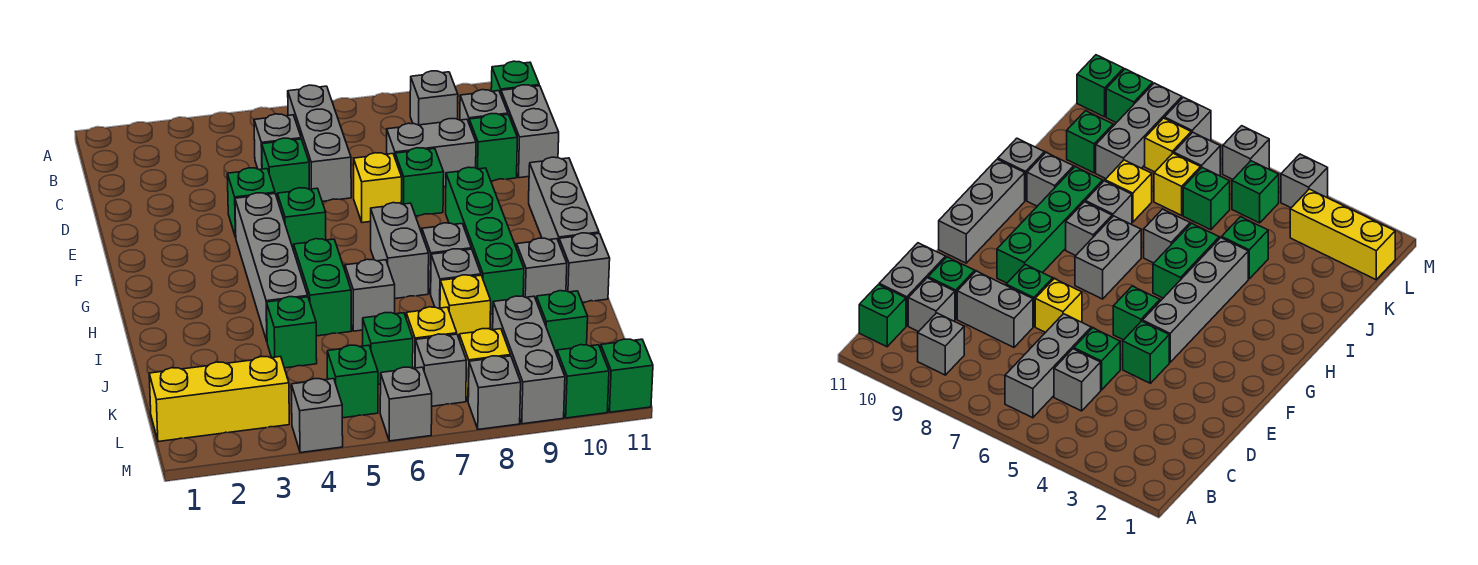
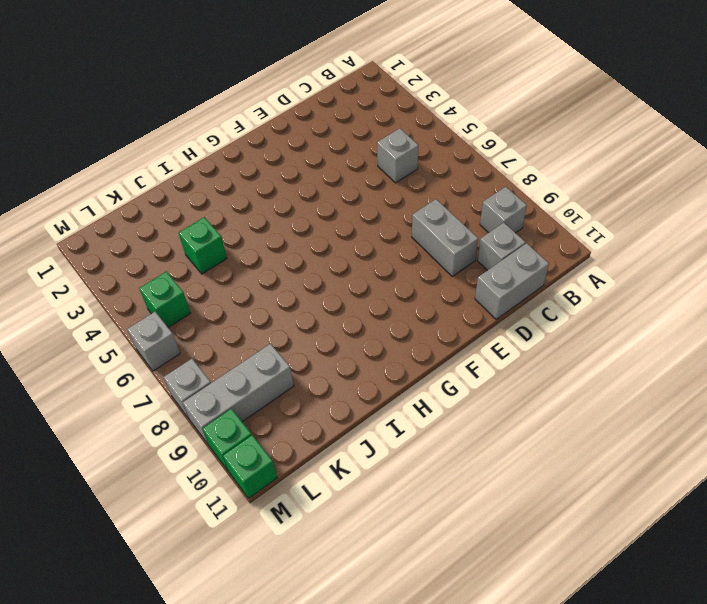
none -> grey 1x3 brick [288,85,351,202]
none -> green 1x1 brick [491,61,539,94]
none -> green 1x1 brick [262,138,309,200]
none -> green 1x1 brick [469,114,517,181]

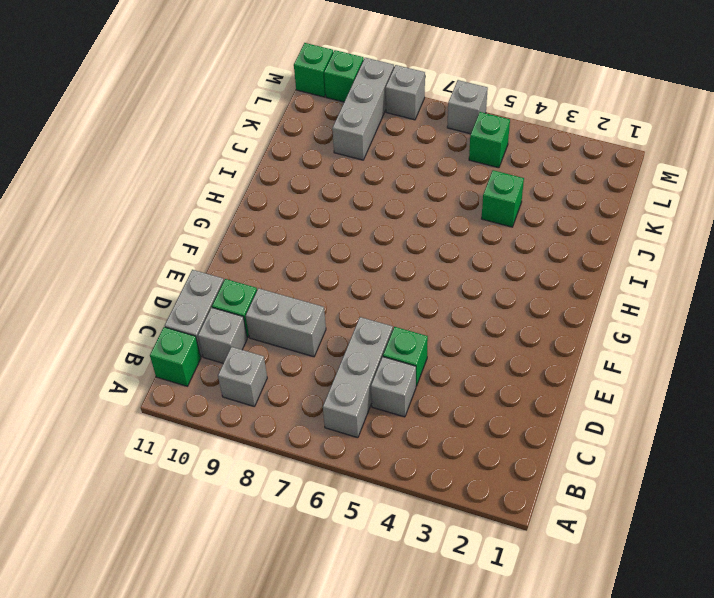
none -> green 1x1 brick [227,168,275,238]
none -> yellow 1x1 brick [354,153,402,223]
none -> green 1x1 brick [395,148,444,216]
none -> grey 1x4 brick [235,193,308,341]

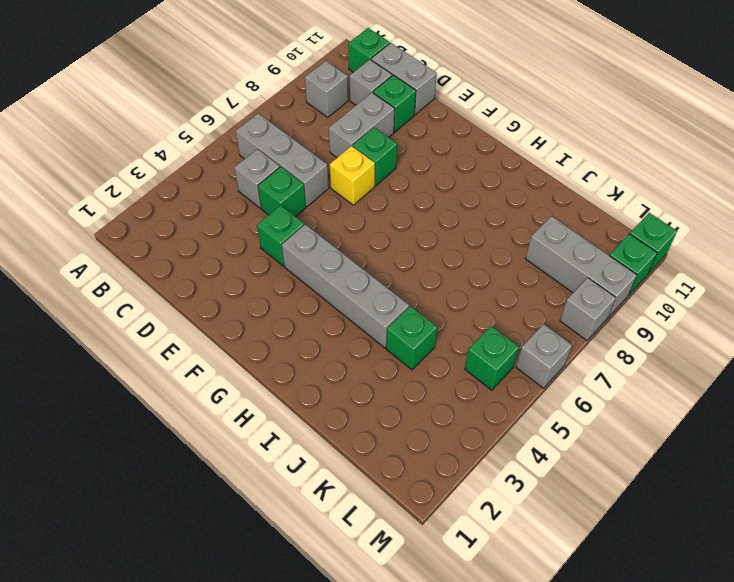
none -> green 1x1 brick [277,188,326,250]
none -> green 1x4 brick [446,167,524,314]
none -> grey 1x3 brick [529,157,599,242]
none -> grey 1x2 brick [371,203,429,299]

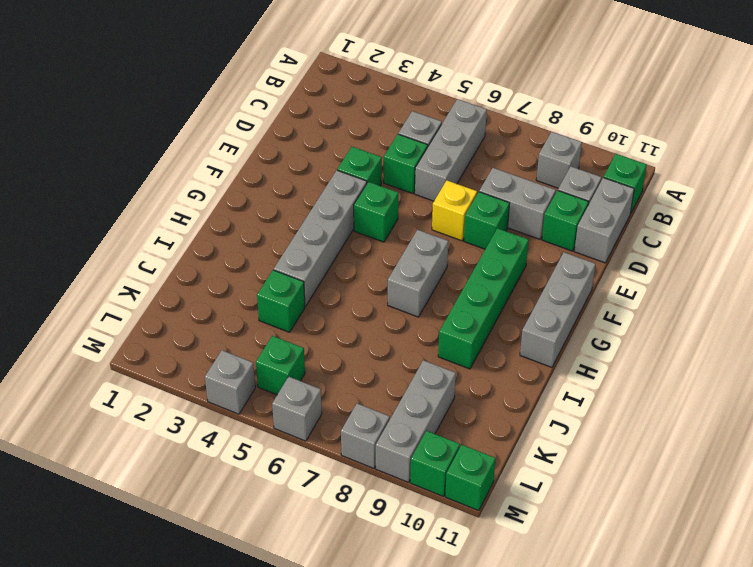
none -> green 1x2 brick [294,239,351,336]
none -> grey 1x1 brick [422,223,471,294]
none -> grey 1x1 brick [345,259,395,331]
none -> grey 1x1 brick [431,249,481,308]

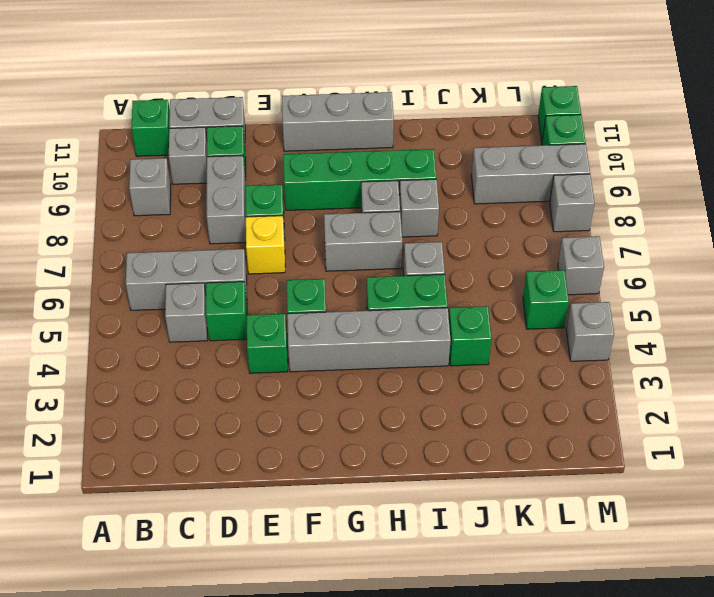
none -> grey 1x1 brick [517,238,567,299]
none -> grey 1x1 brick [559,233,610,302]
none -> yellow 1x1 brick [440,275,491,338]
none -> green 1x1 brick [363,313,413,384]

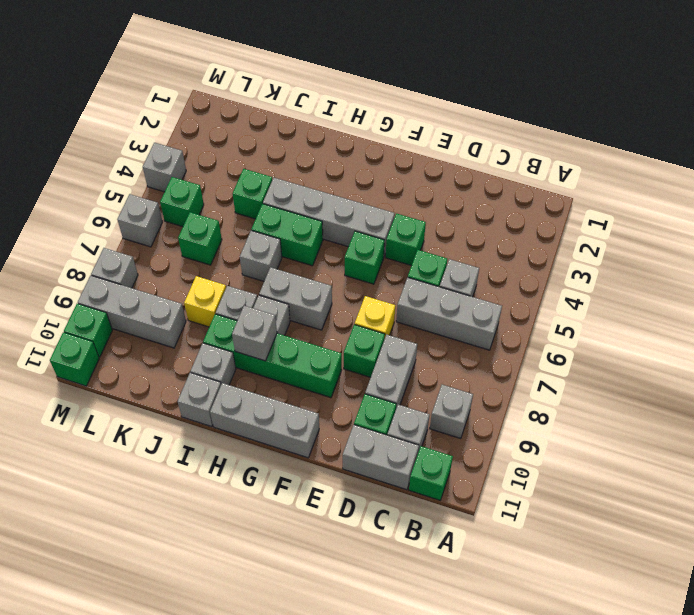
grey 1x1 brick [232,306,277,361] -> grey 1x1 brick moved to [415,334,466,406]
none -> yellow 1x1 brick [406,307,457,368]
none -> green 1x1 brick [536,291,588,354]
none -> yellow 1x3 brick [149,357,289,442]
none -> yellow 1x1 brick [459,329,511,400]

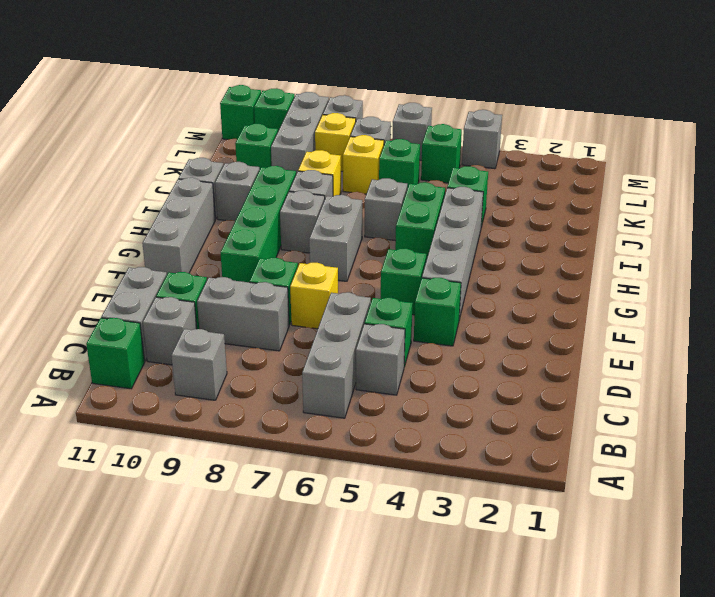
none -> yellow 1x3 brick [149,357,289,442]

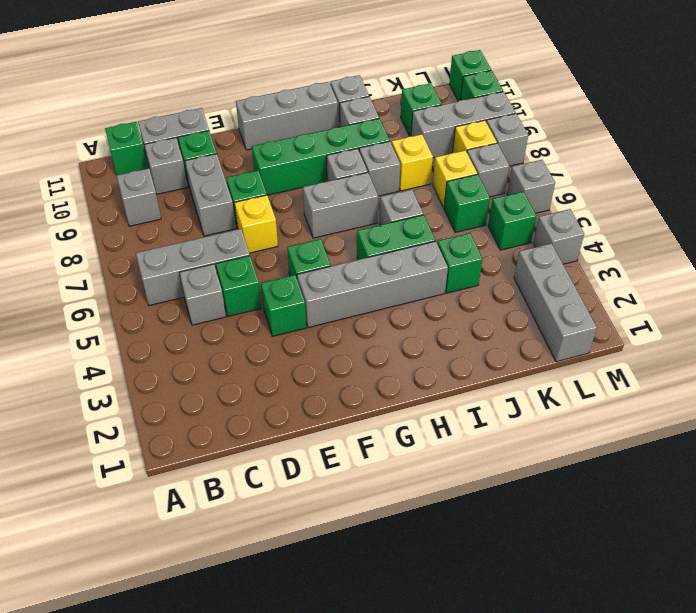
grey 1x3 brick [514,243,597,362] -> yellow 1x3 brick [149,357,289,442]

